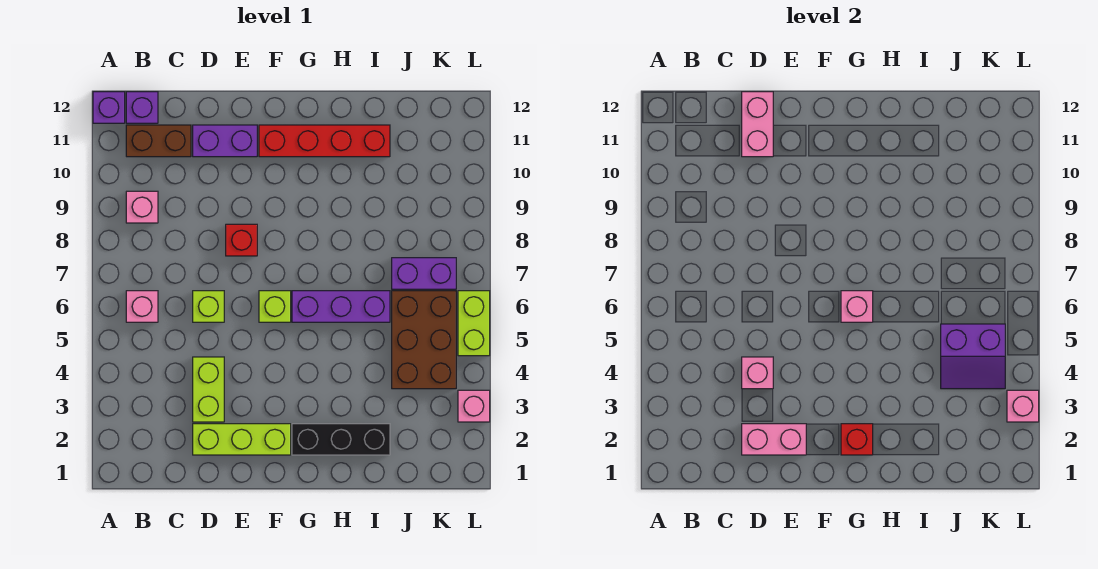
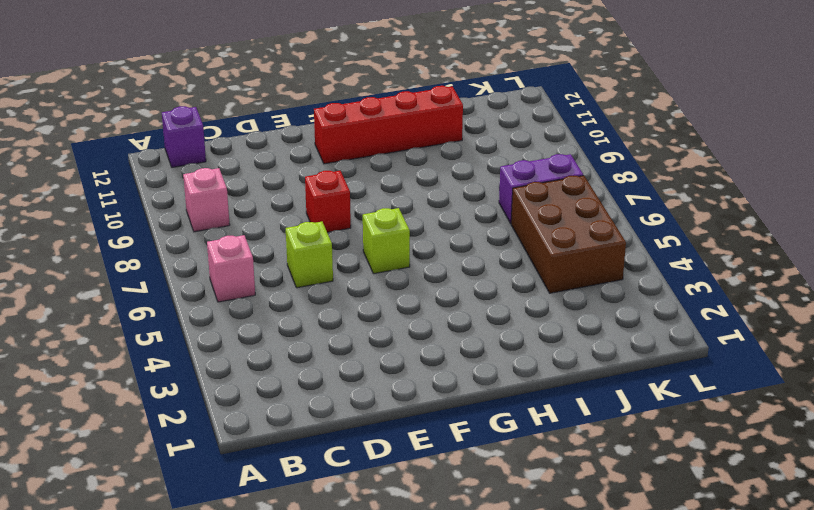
none -> purple 1x1 brick [93,92,125,123]
none -> brown 1x2 brick [126,125,191,157]
none -> lime 1x3 brick [193,424,291,455]

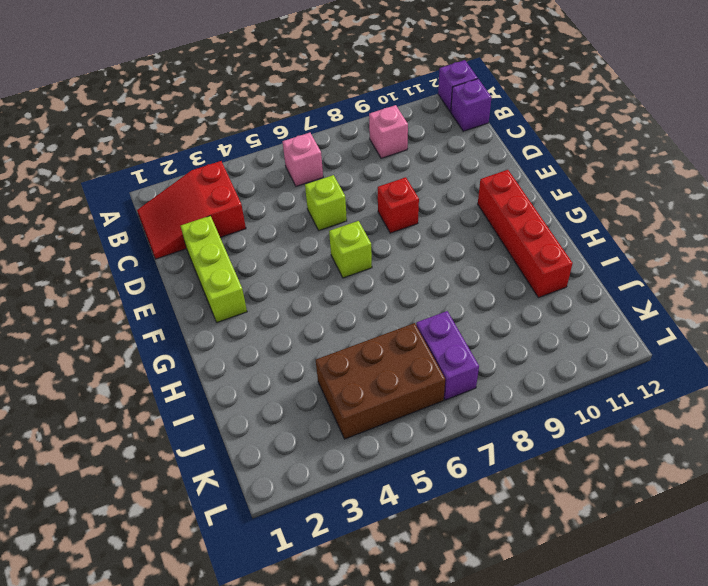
red 2x3 slope [137,161,246,259] -> none
none -> brown 1x2 brick [126,125,191,157]
none -> lime 1x2 brick [193,357,224,422]
none -> purple 1x2 brick [193,125,257,157]

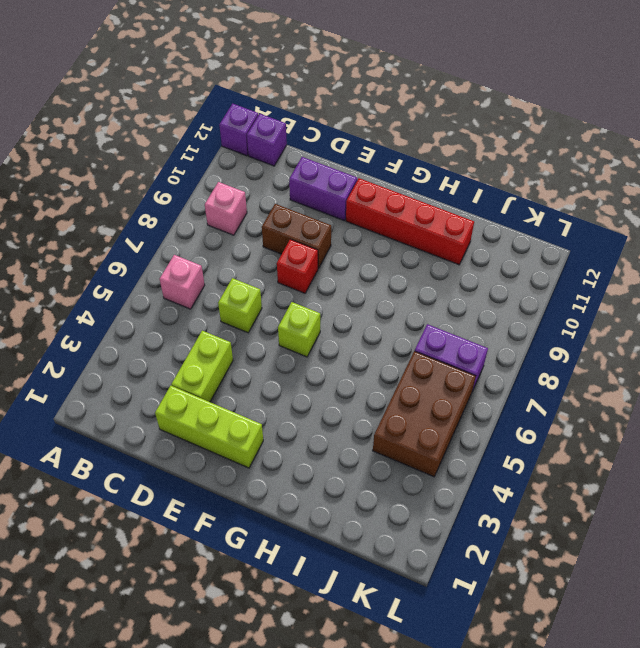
brown 1x2 brick [262,204,331,269] -> brown 1x2 brick moved to [126,125,191,157]
none -> black 1x3 brick [292,424,390,455]
none -> purple 1x3 brick [292,291,390,322]
none -> pink 1x1 brick [458,390,490,422]

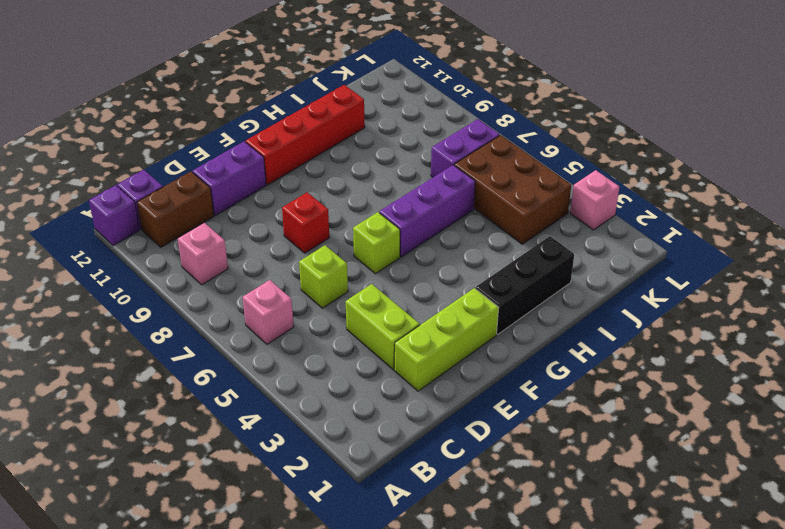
none -> lime 1x2 brick [458,291,490,356]
none -> pink 1x2 brick [742,424,806,455]
none -> pink 1x1 brick [742,357,773,389]

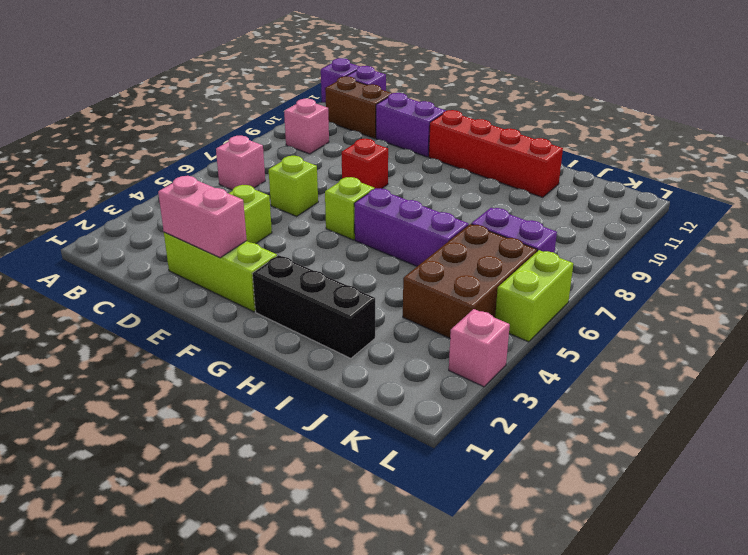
none -> pink 1x1 brick [742,357,773,389]
none -> pink 1x2 brick [742,92,773,157]
none -> red 1x1 brick [841,424,873,455]

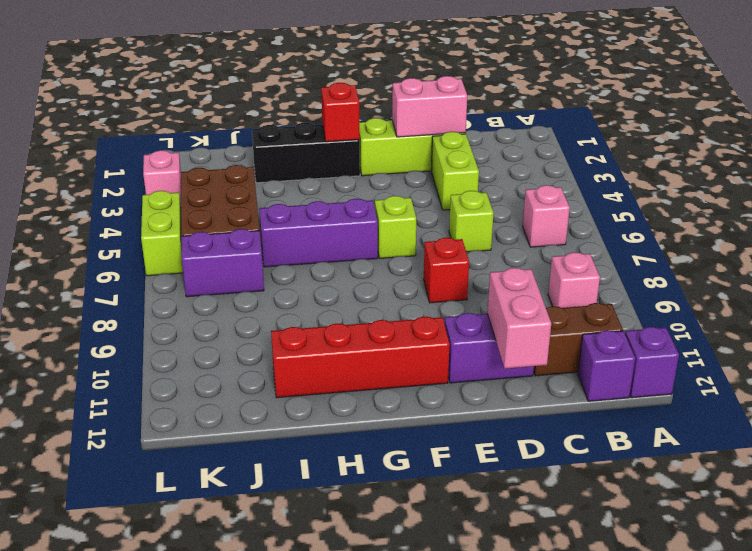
none -> pink 1x1 brick [742,357,773,389]
none -> pink 1x1 brick [841,291,873,322]
none -> purple 2x2 slope [941,324,1005,389]

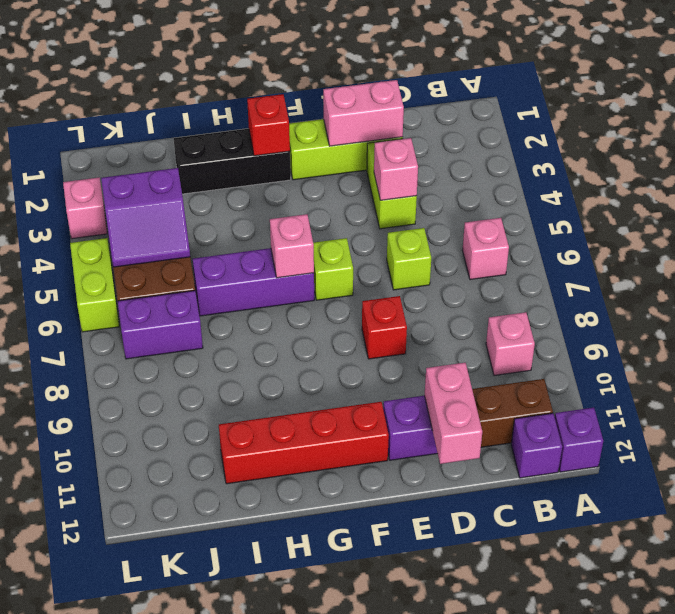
purple 2x2 slope [101,168,190,267] -> purple 2x2 slope turned to [941,324,1005,389]
none -> pink 1x1 brick [1007,390,1039,422]

